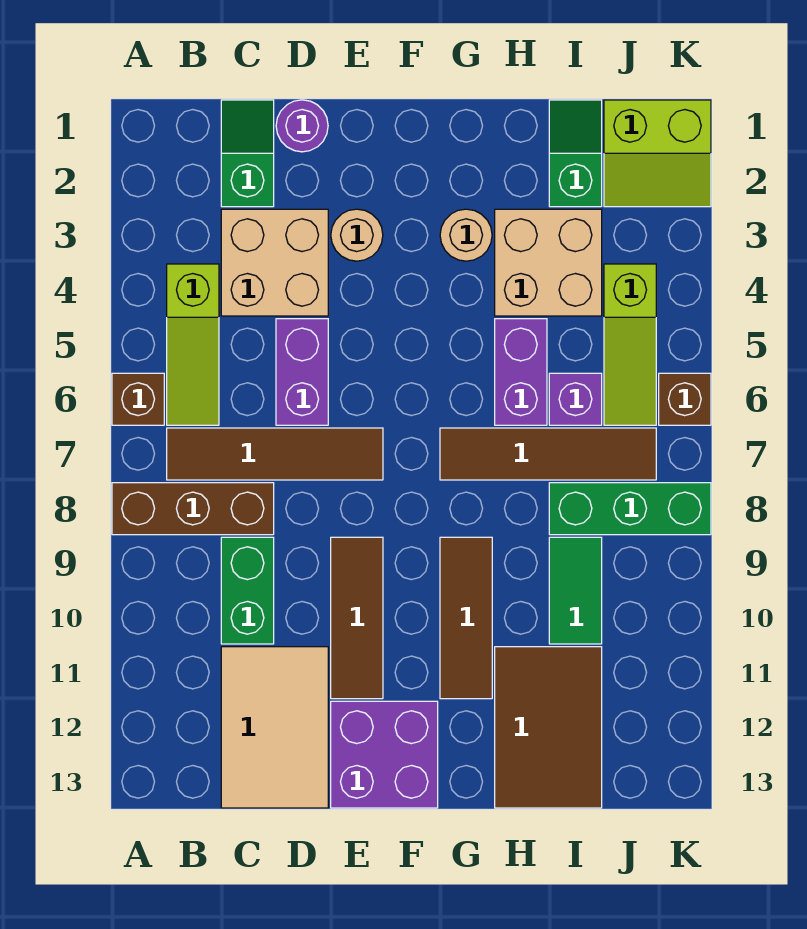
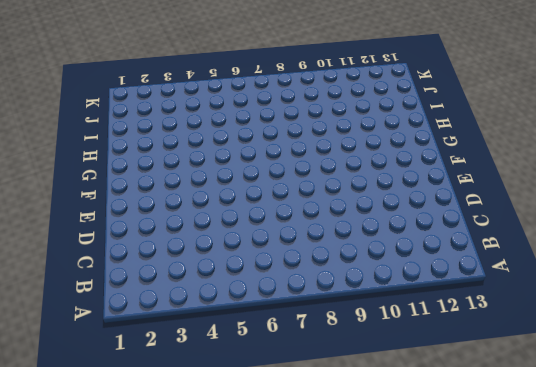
none -> brown 1x1 brick [112,373,164,425]
none -> brown 1x3 brick [112,483,274,535]
none -> lime 1x3 slope [167,264,219,425]

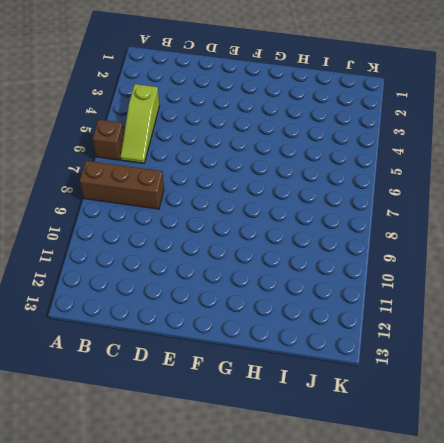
none -> brown 1x4 tile [167,428,383,480]
none -> green 1x2 slope [221,100,274,207]
none -> tan 2x2 brick [221,209,328,316]

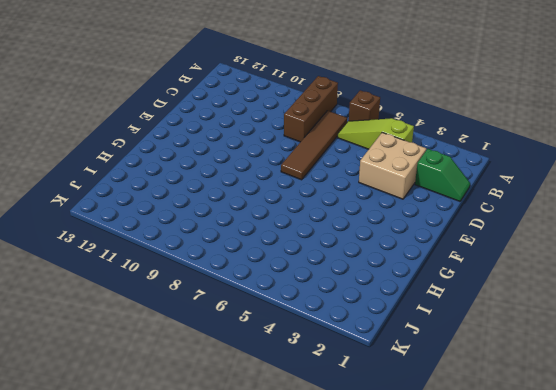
none -> green 1x2 brick [221,537,274,644]
none -> tan 2x3 tile [221,647,328,808]
none -> purple 1x1 round brick [276,100,328,152]

